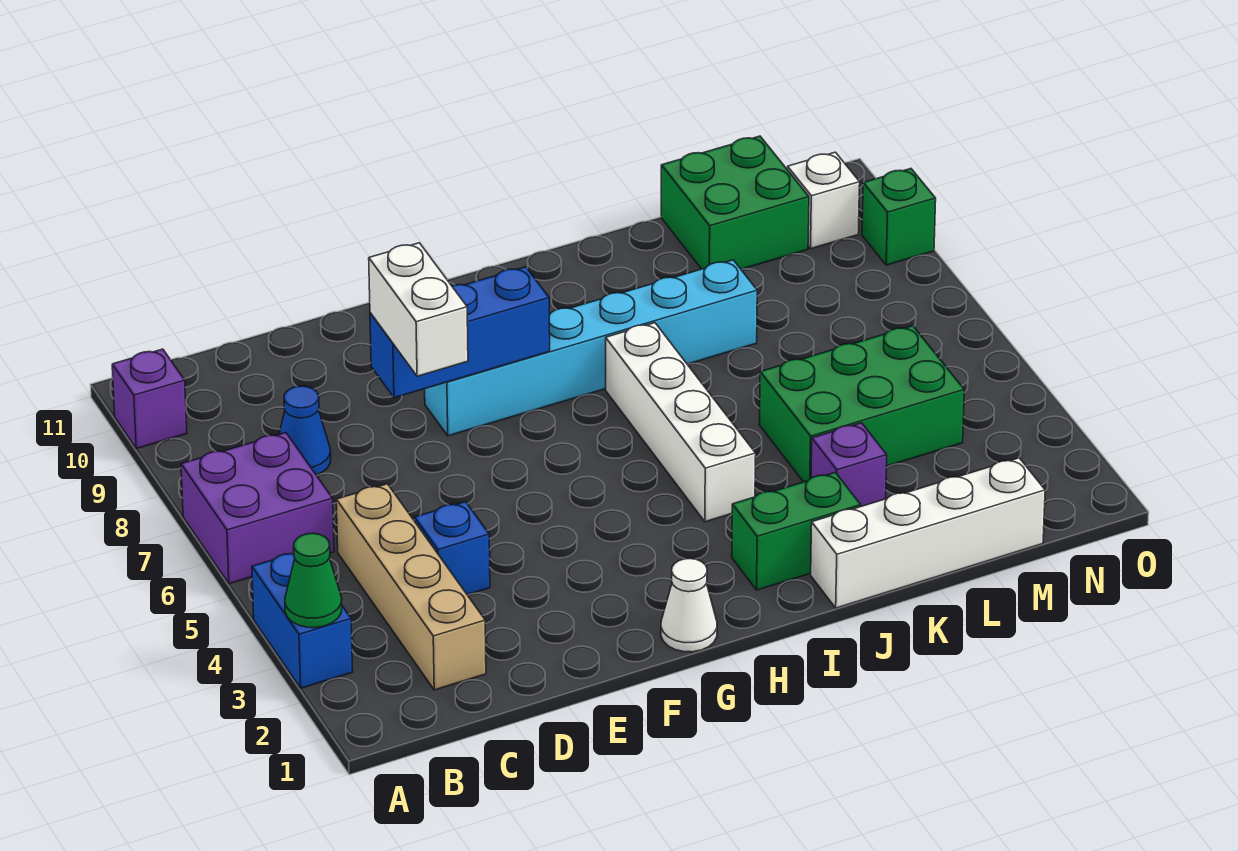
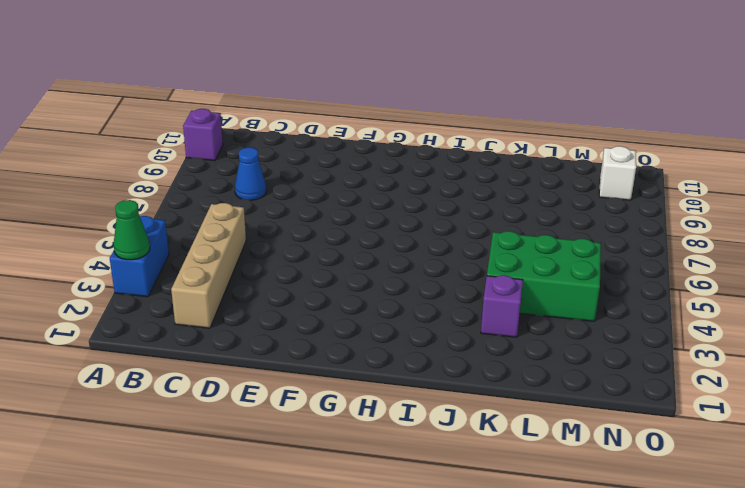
none -> purple 2x2 brick [181,433,334,584]
none -> blue 1x1 brick [415,502,490,595]
none -> cyan 1x6 brick [425,260,757,436]

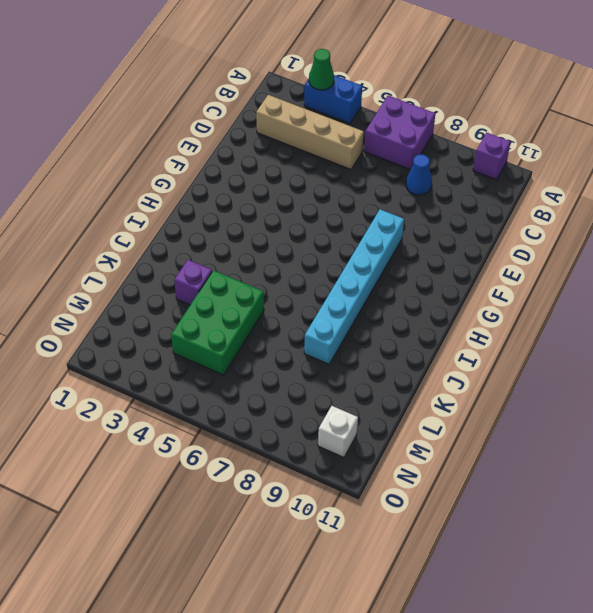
none -> blue 1x1 brick [415,502,490,595]
none -> white 1x1 cone [661,559,717,652]
none -> green 1x2 brick [732,472,861,590]

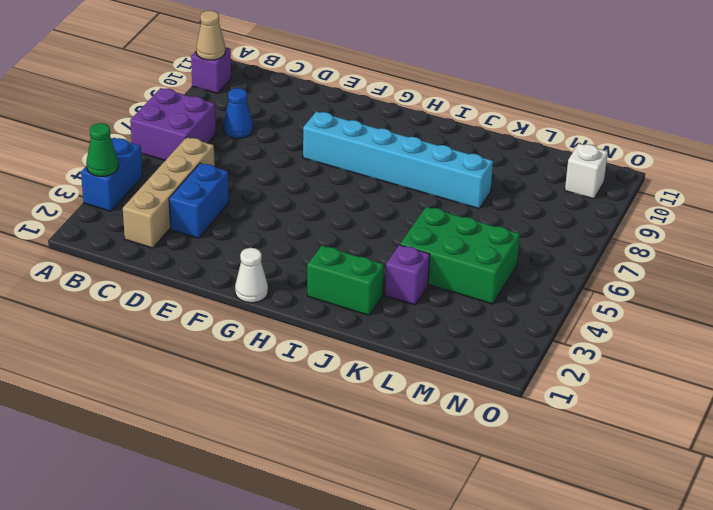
tan 1x1 cone [196,11,225,60] -> none
blue 1x2 brick [169,163,229,238] -> blue 1x1 brick [415,502,490,595]
none -> white 1x4 brick [606,323,756,522]
none -> white 1x4 brick [811,458,1045,608]
none -> green 2x2 brick [661,136,809,269]

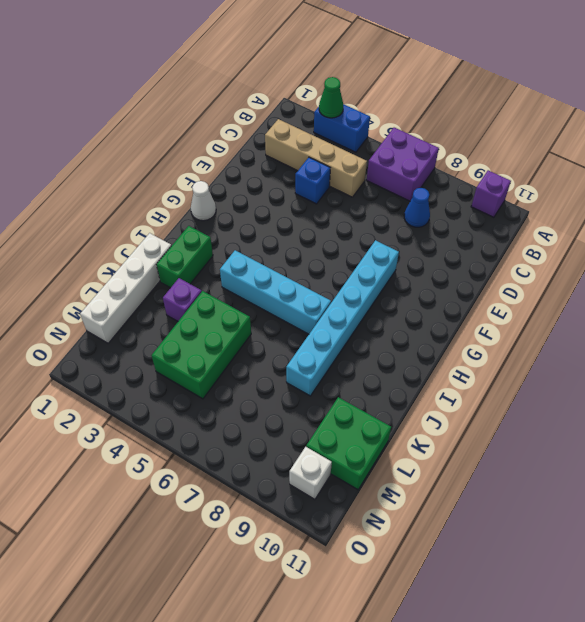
cyan 1x4 brick [220,250,331,334] -> white 1x4 brick [606,323,756,522]
none -> green 1x1 brick [862,169,936,265]
none -> blue 1x3 brick [370,267,550,398]
none -> white 1x2 brick [369,243,468,376]

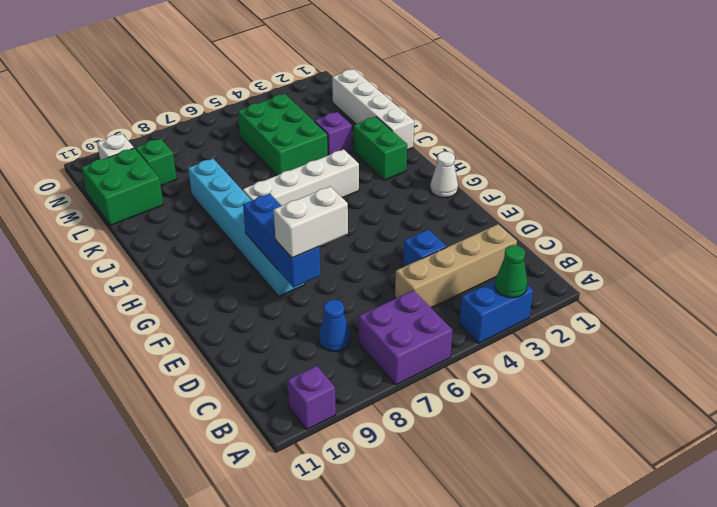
green 1x1 brick [136,139,177,186] -> green 1x1 brick moved to [862,169,936,265]

